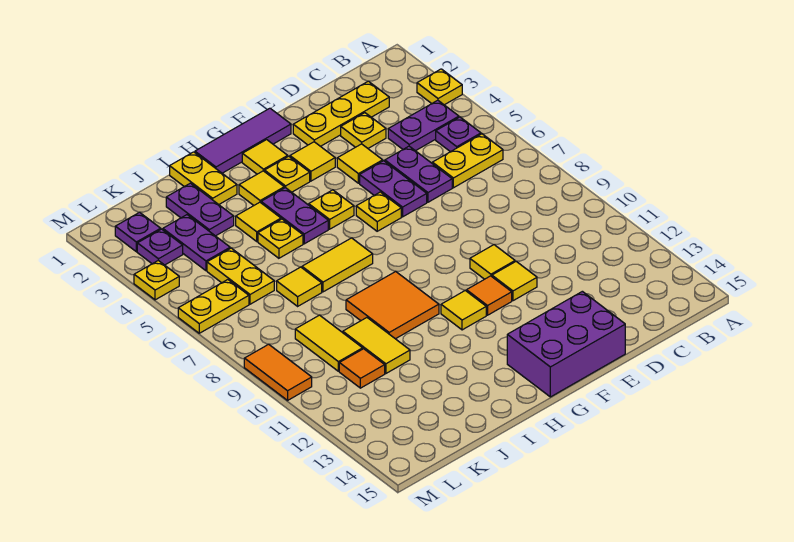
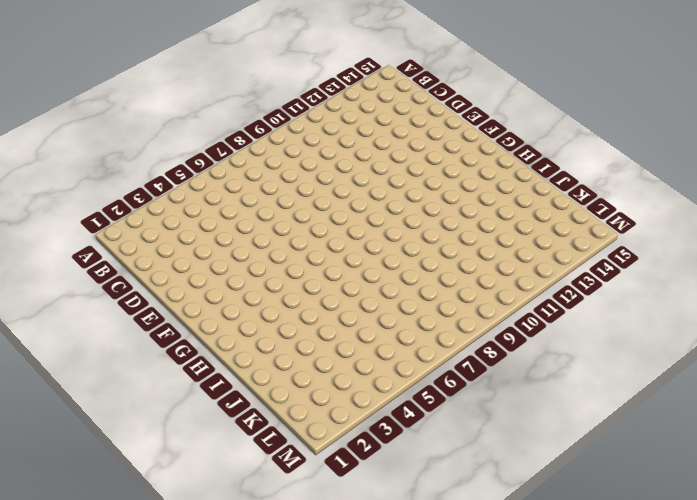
none -> yellow 1x1 plate [417,69,462,105]
none -> purple 1x2 plate [388,100,459,151]
none -> purple 1x1 plate [436,117,481,152]
none -> yellow 1x2 plate [432,134,503,188]

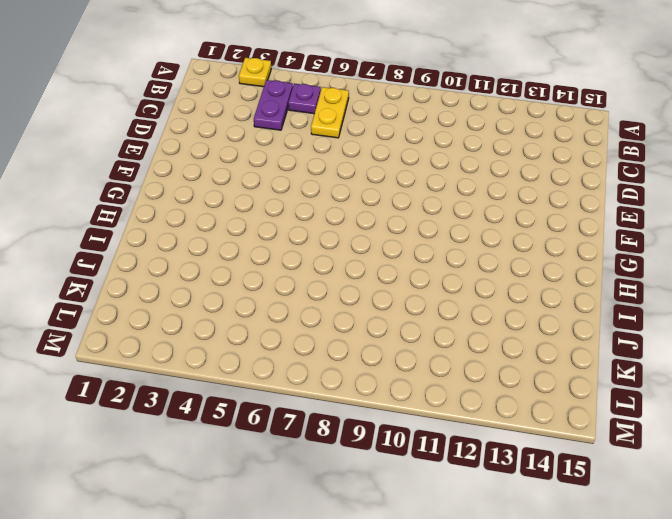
none -> yellow 1x3 plate [293,81,389,146]
none -> yellow 1x1 plate [341,113,386,148]
none -> purple 1x2 plate [385,146,452,202]
none -> yellow 1x1 tile [337,144,383,183]

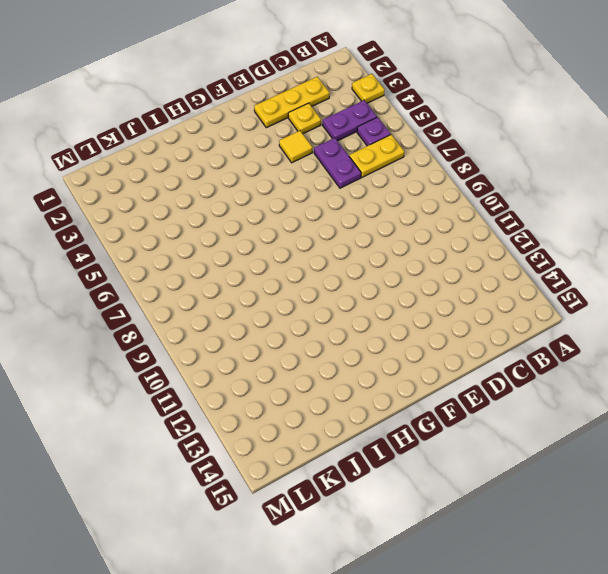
none -> purple 1x2 plate [360,161,427,217]
none -> yellow 1x1 tile [470,245,515,279]
none -> yellow 1x1 tile [492,262,537,301]
none -> purple 2x3 brick [507,291,625,397]

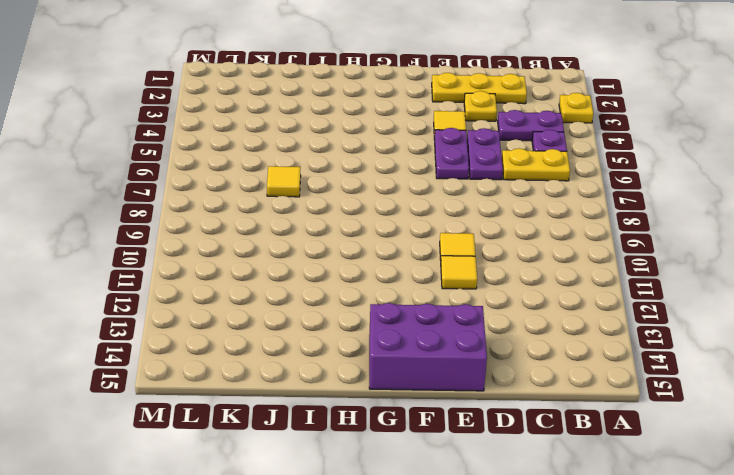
none -> purple 1x3 tile [195,108,291,173]
none -> yellow 1x1 tile [290,142,335,181]
none -> yellow 1x1 plate [356,192,401,231]
none -> orange 1x1 tile [467,276,512,315]

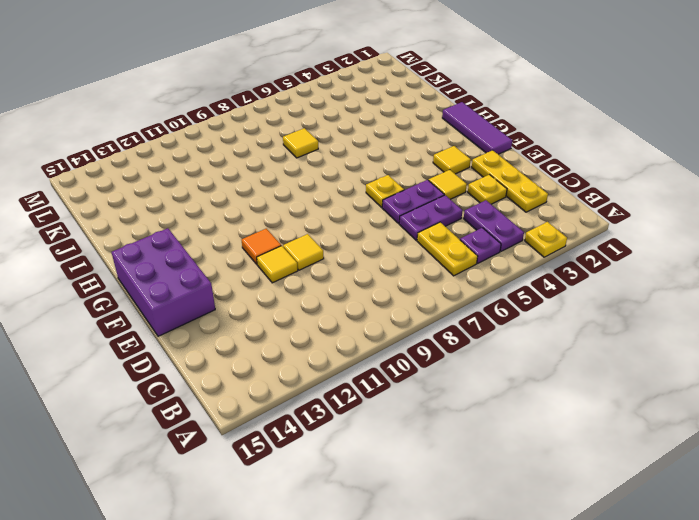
none -> yellow 1x1 tile [242,140,288,174]
none -> yellow 1x1 plate [265,156,310,192]
none -> yellow 1x1 plate [309,190,354,229]
none -> yellow 1x1 tile [441,290,486,330]

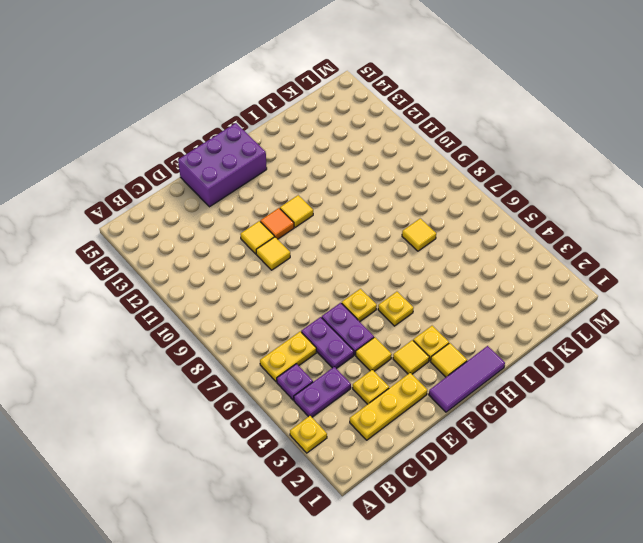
none -> yellow 1x1 tile [239,171,284,205]
none -> purple 1x2 plate [261,188,328,244]
none -> yellow 1x2 tile [302,238,373,292]
none -> orange 2x2 tile [346,271,439,339]

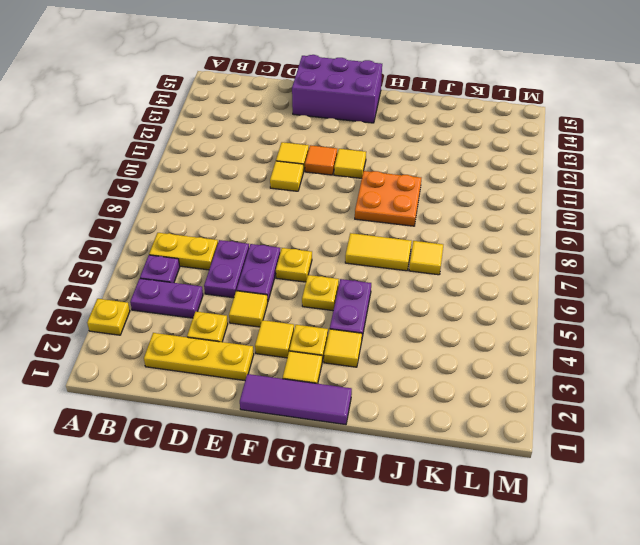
orange 2x2 plate [355,171,421,226] -> orange 2x2 tile [346,271,439,339]
none -> yellow 1x2 plate [170,152,237,204]
none -> yellow 1x1 tile [236,202,281,241]
none -> yellow 1x1 plate [258,219,303,258]
none -> purple 1x2 plate [166,183,234,236]

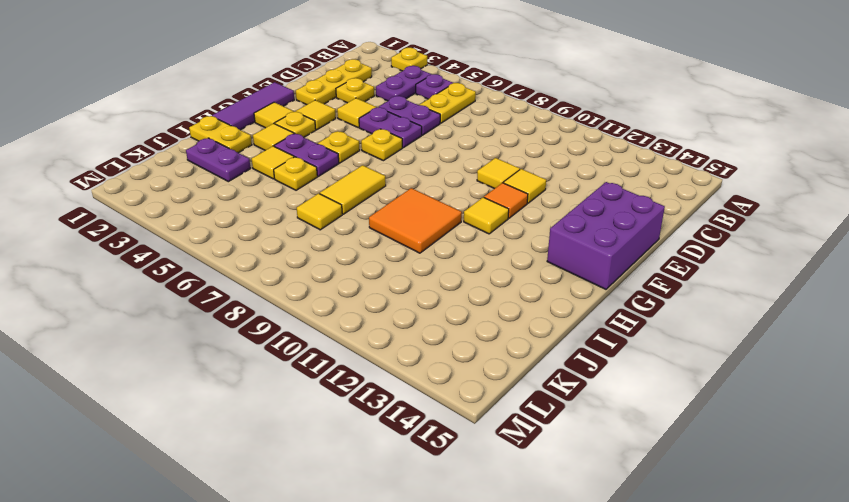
none -> yellow 1x2 tile [343,318,410,373]
none -> purple 1x2 plate [163,215,230,271]
none -> yellow 1x2 plate [207,248,274,304]
none -> yellow 1x2 tile [295,315,363,371]

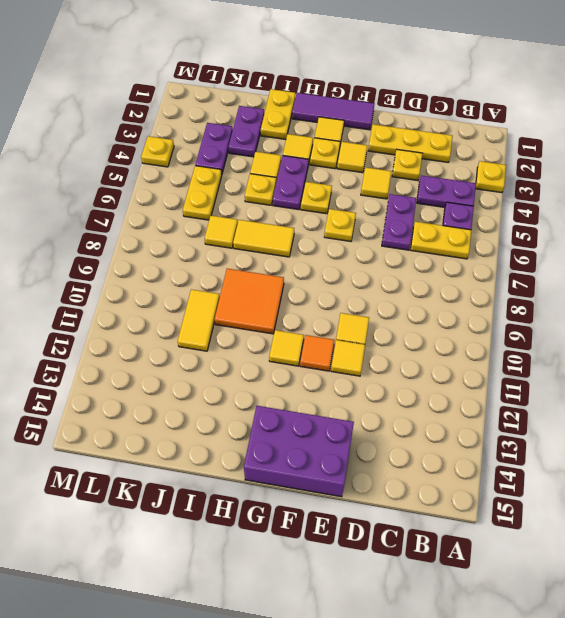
none -> purple 1x2 plate [360,161,427,217]
none -> yellow 1x2 tile [295,315,363,371]
none -> orange 1x1 tile [339,349,385,388]
none -> purple 1x1 plate [115,212,161,252]

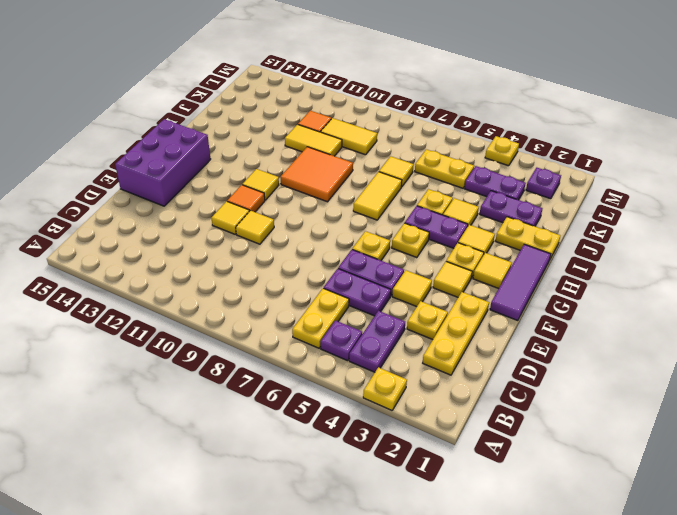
none -> purple 1x1 plate [137,229,183,265]
none -> yellow 1x2 plate [178,280,249,333]
none -> orange 1x2 tile [244,344,312,400]

